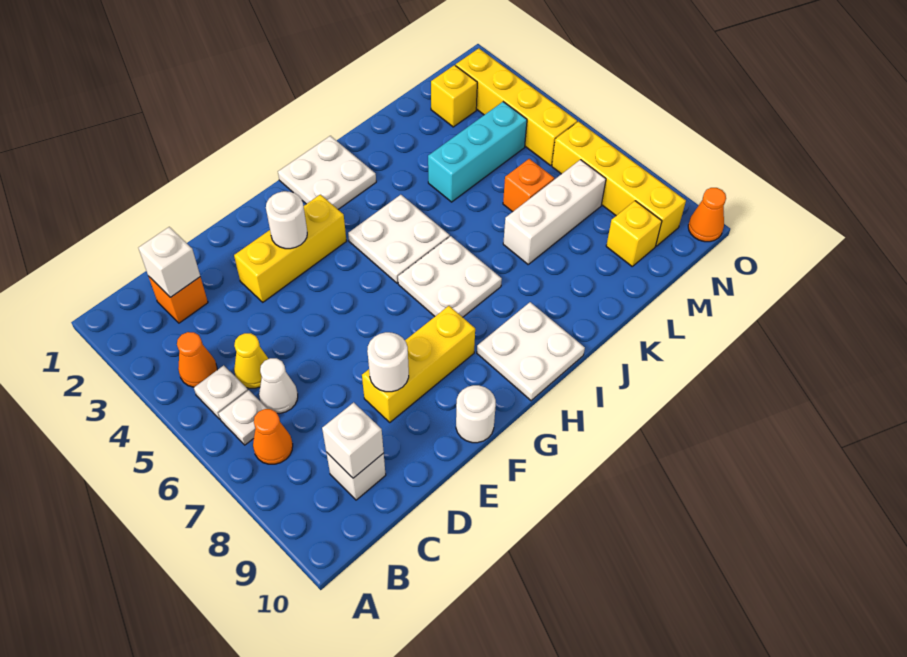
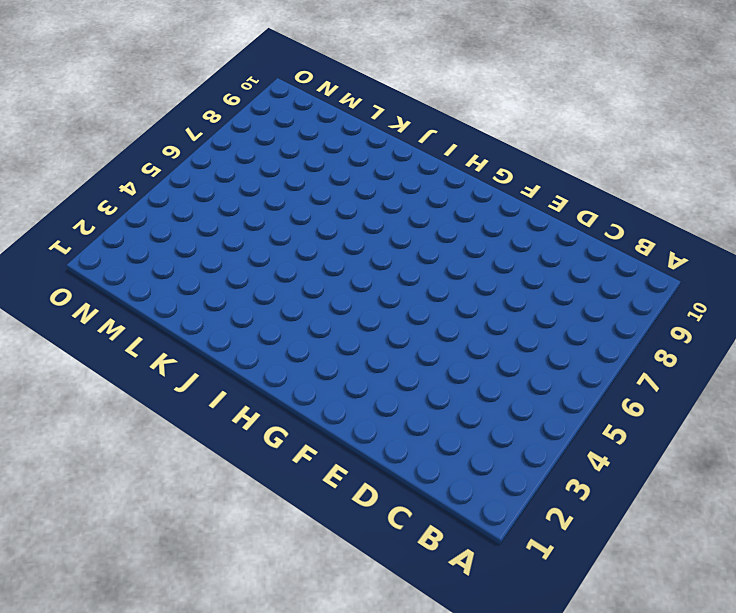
none -> orange 1x1 cone [177,332,217,387]
none -> white 1x1 plate [194,365,248,419]
none -> white 1x1 plate [219,390,267,445]

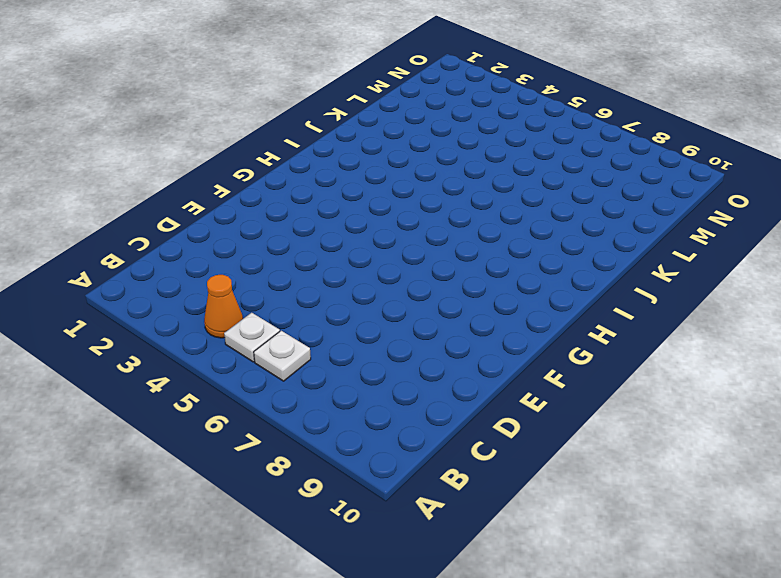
none -> orange 1x1 cone [253,409,293,464]
none -> orange 1x1 brick [148,276,208,323]
none -> yellow 1x1 cone [234,333,268,388]

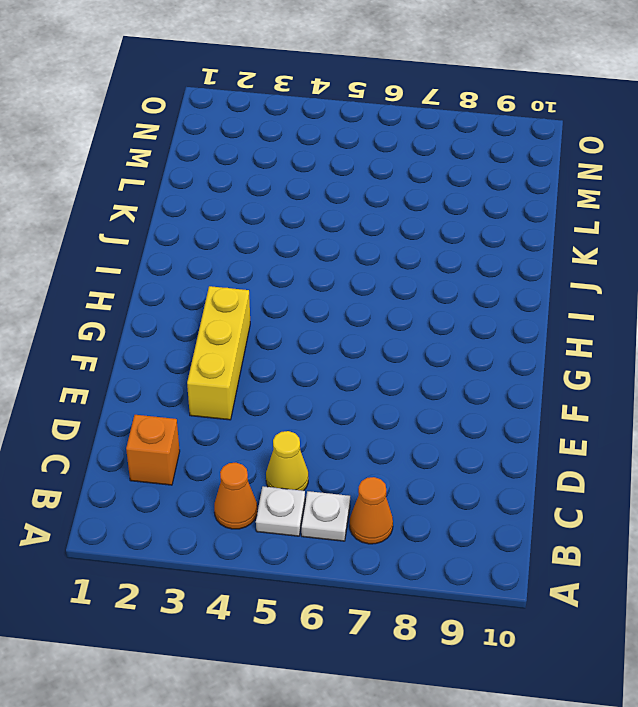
none -> white 1x1 cone [259,358,298,414]
none -> white 1x1 brick [326,452,386,500]
none -> yellow 1x3 brick [362,306,475,422]

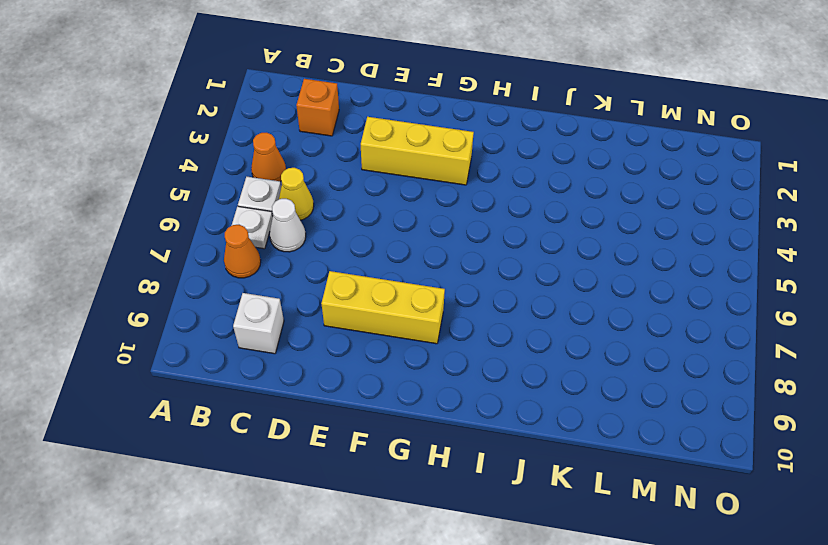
none -> white 1x1 round brick [456,385,496,443]
none -> white 2x2 plate [278,136,376,209]
none -> white 2x2 plate [348,195,450,283]

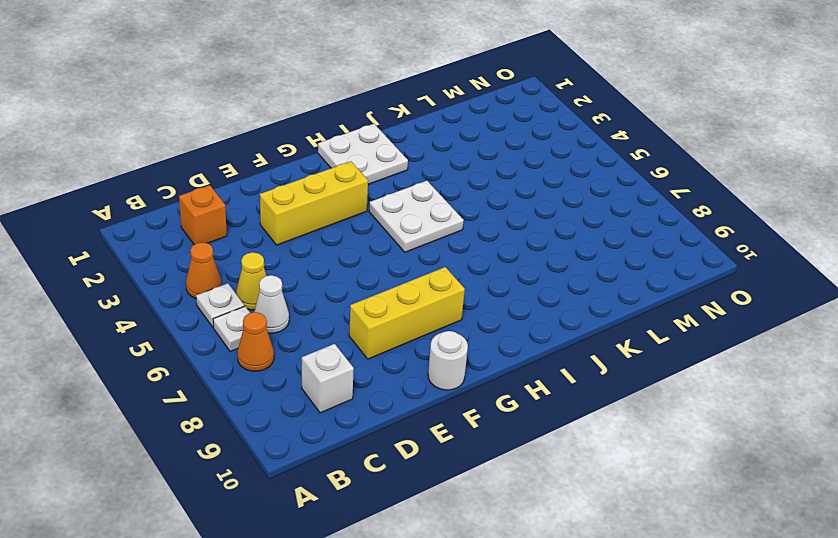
none -> white 2x2 plate [398,236,502,317]
none -> white 2x2 plate [477,302,585,401]
none -> cyan 1x3 brick [428,102,527,202]

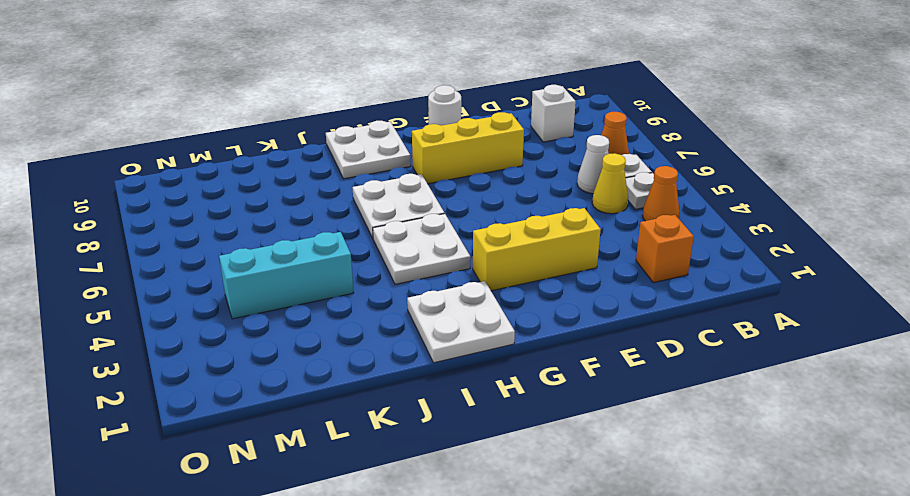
none -> white 1x3 brick [503,160,606,264]
none -> orange 1x1 brick [503,159,554,212]
none -> yellow 1x1 brick [431,65,477,127]

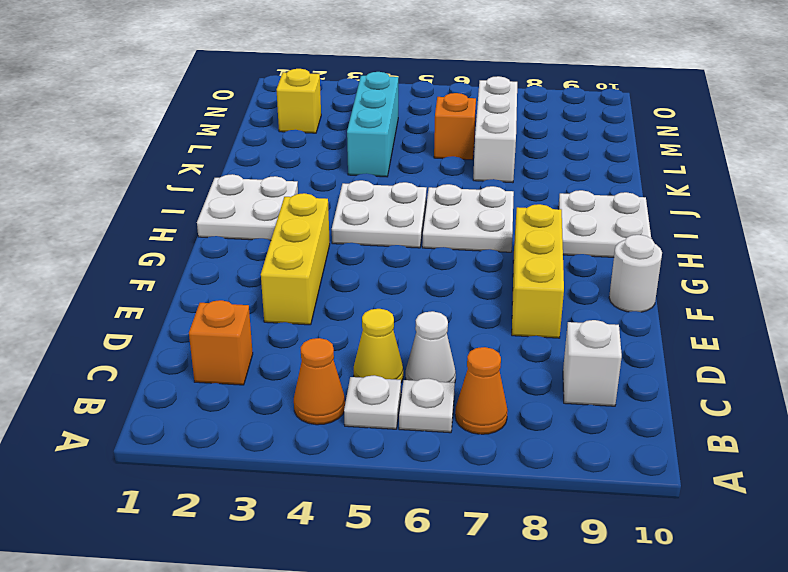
none -> yellow 1x1 brick [606,201,662,266]
none -> yellow 1x4 brick [456,48,577,165]
none -> yellow 1x4 brick [552,122,686,246]

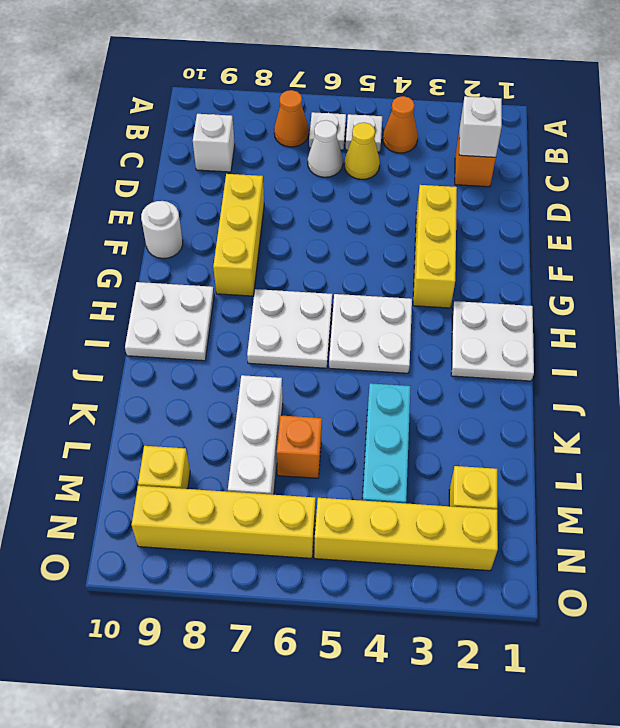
none -> orange 1x1 cone [688,188,726,242]
none -> white 1x1 brick [322,402,384,478]
none -> white 1x1 round brick [367,332,409,392]

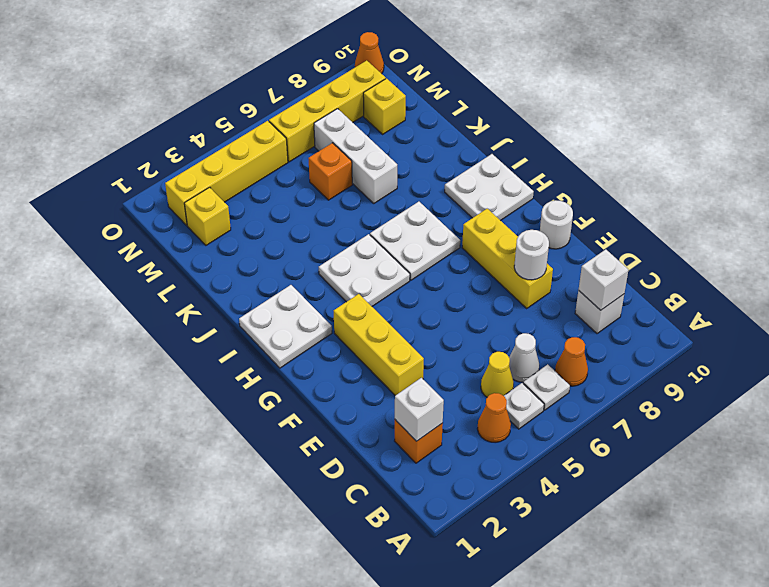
none -> cyan 1x3 brick [428,102,527,202]
none -> white 1x1 round brick [266,191,307,249]

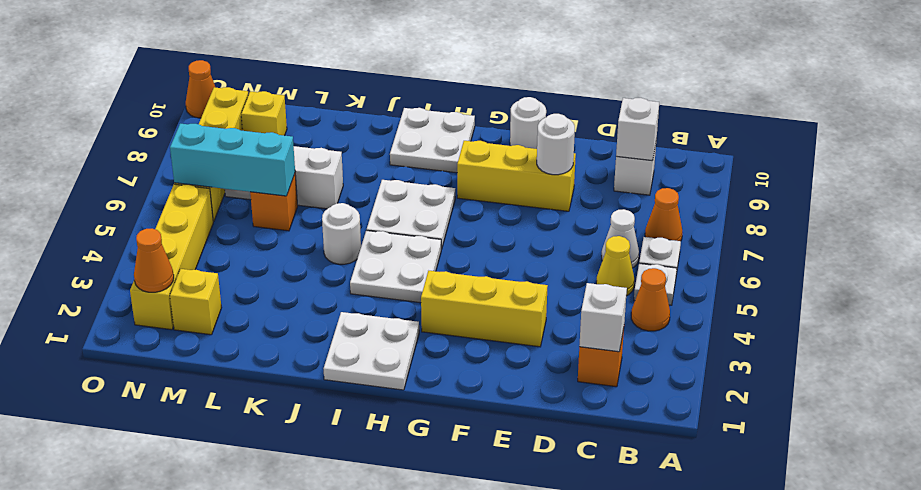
white 1x1 round brick [322,203,361,264] -> white 1x1 round brick moved to [266,191,307,249]
cyan 1x3 brick [170,124,295,196] -> cyan 1x3 brick moved to [428,102,527,202]
orange 1x1 cone [134,229,174,292] -> none

